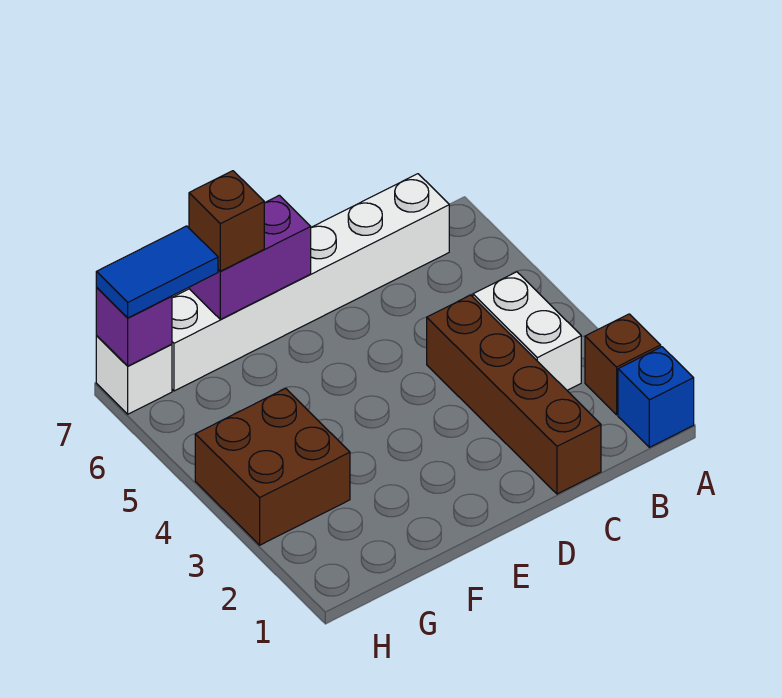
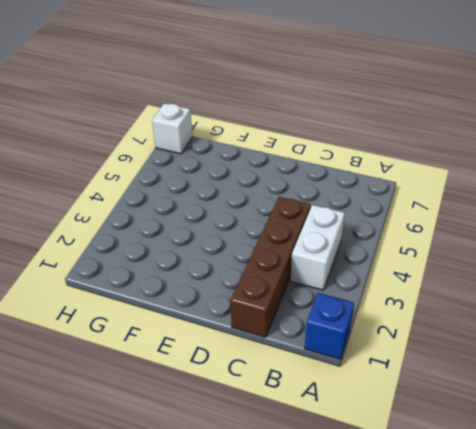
none -> brown 1x1 brick [585,314,661,415]
none -> white 1x6 brick [172,174,449,391]

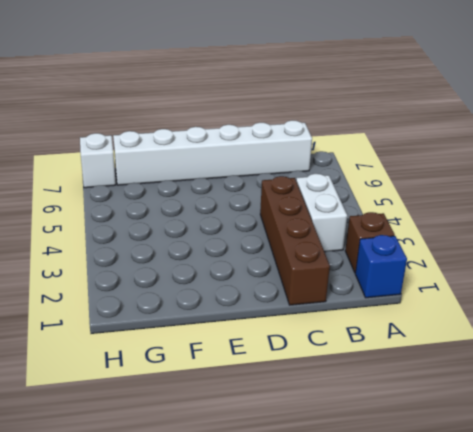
none -> brown 2x2 brick [195,388,350,545]
none -> purple 1x2 brick [189,195,311,319]

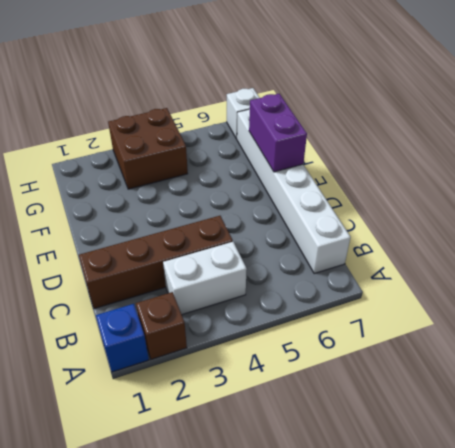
none -> purple 1x1 brick [96,288,172,366]
none -> brown 1x1 brick [189,171,264,271]

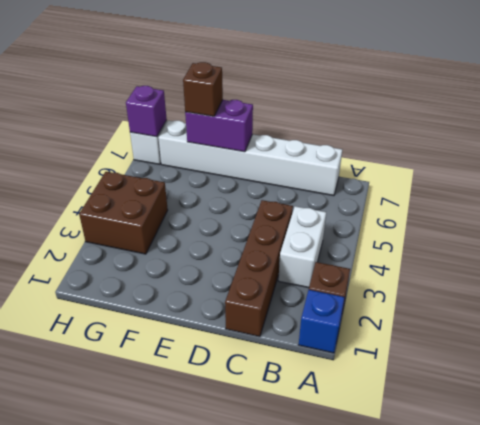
none -> blue 1x2 tile [96,226,218,318]

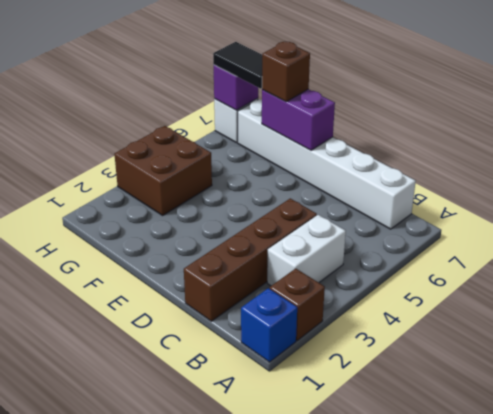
black 1x2 tile [213,42,262,88] -> blue 1x2 tile [96,226,218,318]

